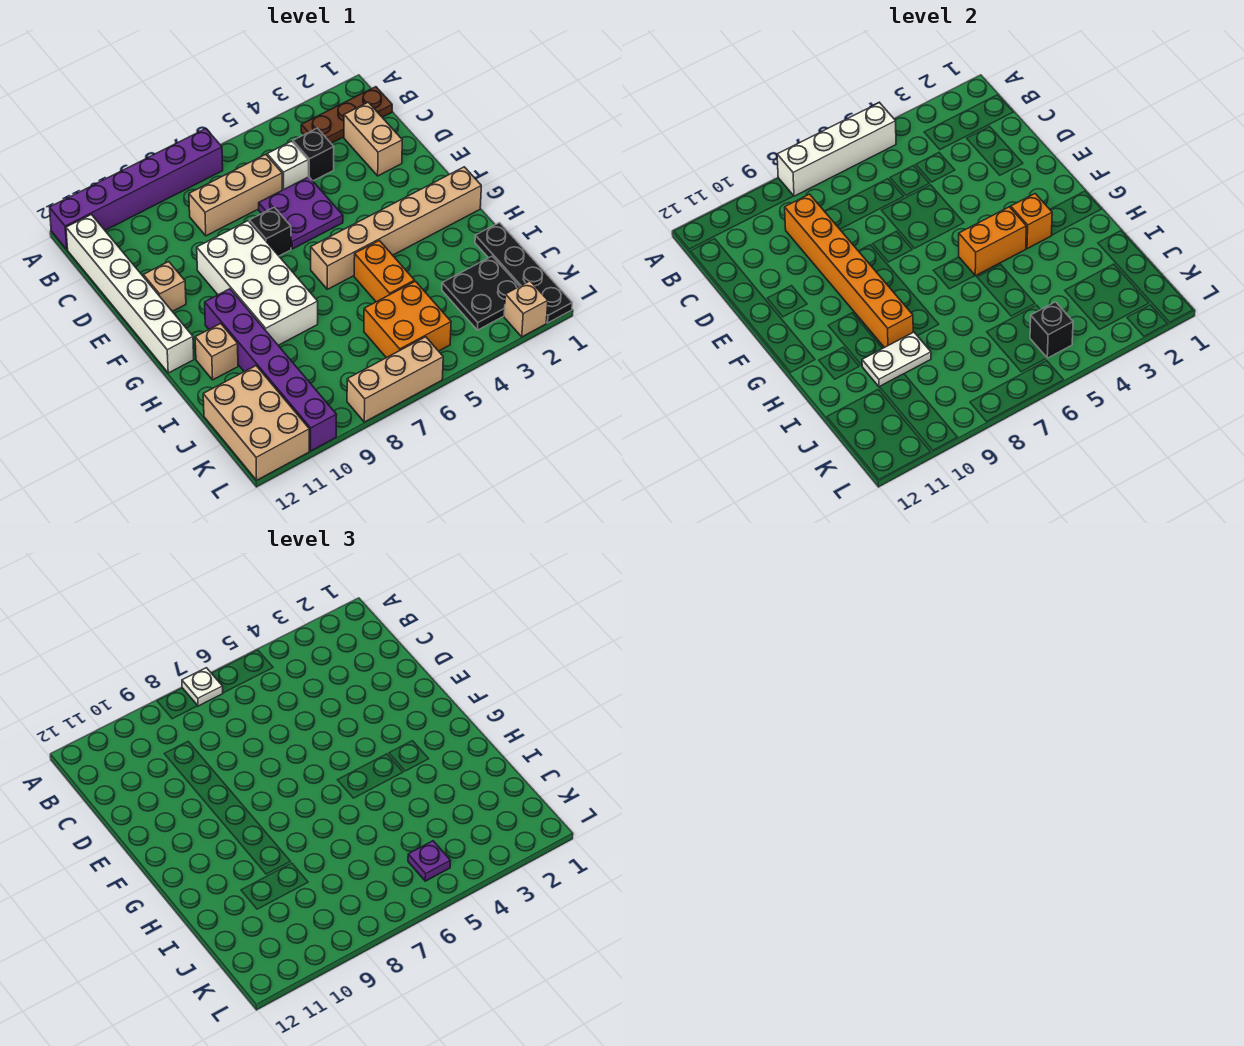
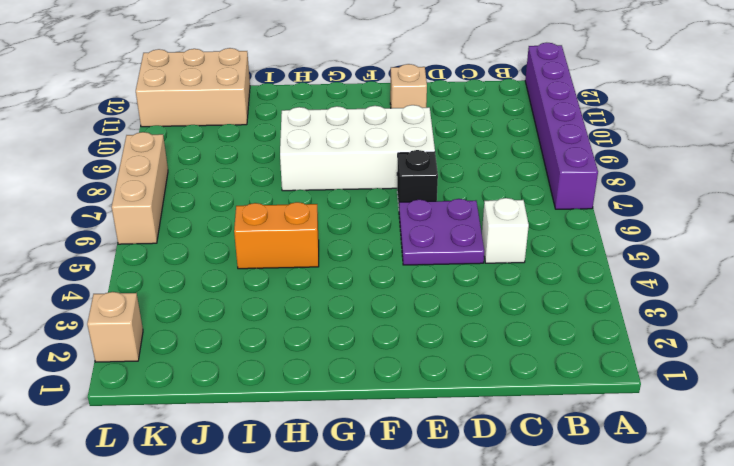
none -> brown 1x3 plate [301,87,392,143]
none -> white 1x6 brick [66,215,194,373]
none -> tan 1x2 brick [344,102,402,176]

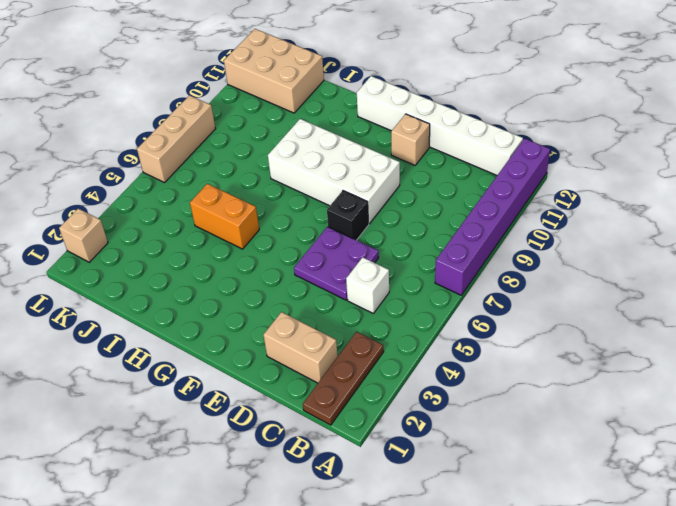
none -> black 1x1 brick [293,128,334,181]
none -> tan 1x3 brick [189,154,282,236]
none -> tan 1x6 brick [311,167,481,289]

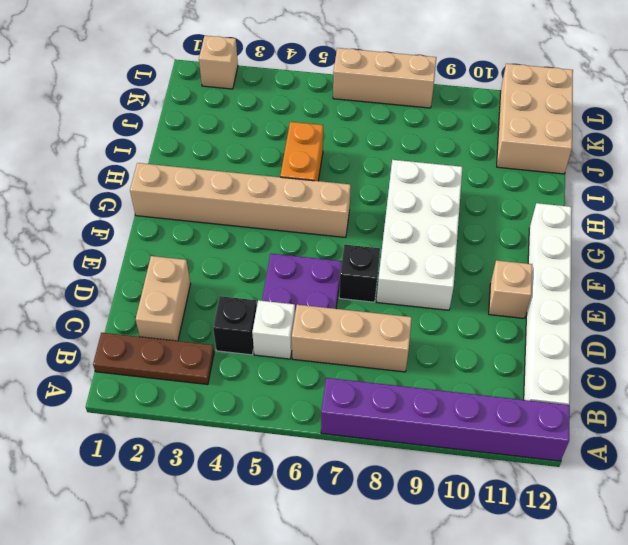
none -> purple 1x6 brick [205,289,337,451]
none -> tan 1x1 brick [195,323,238,380]
none -> black 1x4 plate [475,223,572,323]

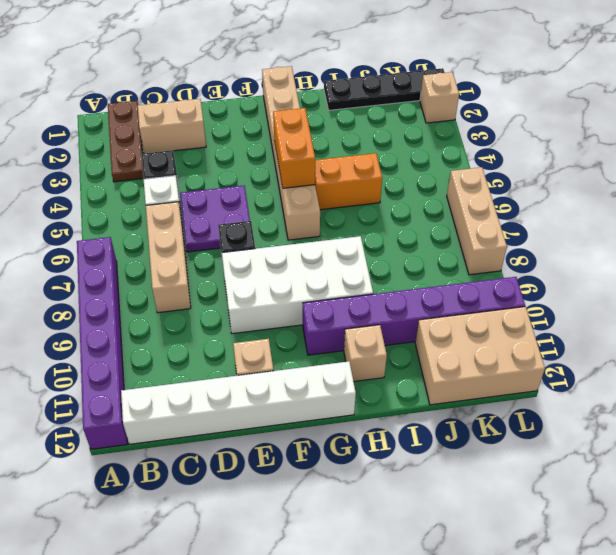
none -> black 2x2 plate [442,256,519,330]
none -> orange 2x2 brick [364,281,451,358]
none -> white 1x4 brick [777,103,896,196]

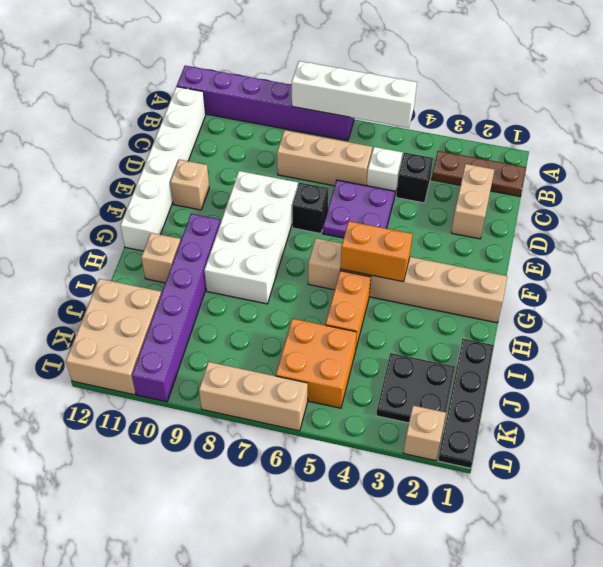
none -> orange 1x6 brick [785,194,913,348]
none -> orange 1x1 brick [1011,194,1052,249]
none -> white 1x2 plate [862,332,931,387]

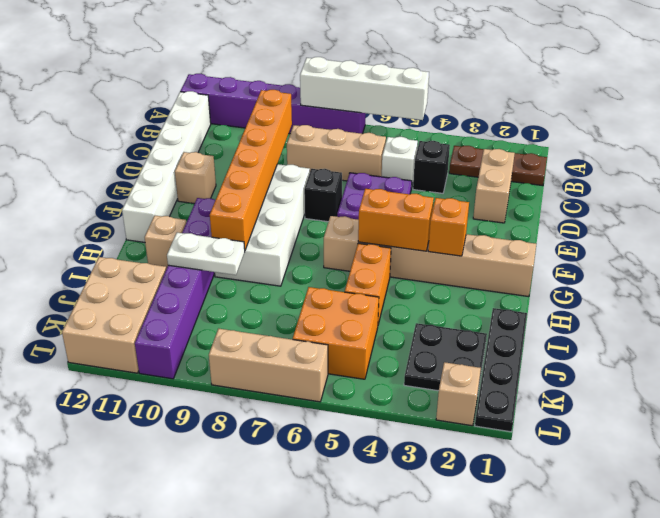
none -> black 1x1 brick [1030,302,1073,358]
none -> white 1x1 plate [182,668,223,706]
none -> purple 1x1 plate [408,841,450,881]

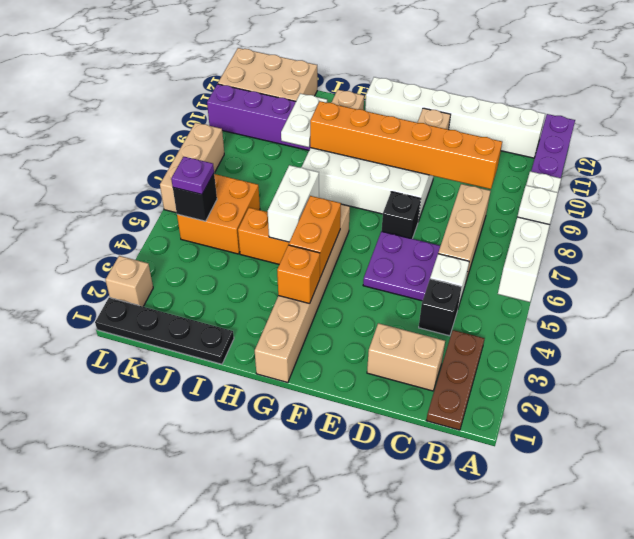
white 1x2 brick [268,165,319,242] -> none
none -> black 2x2 plate [442,256,519,330]

